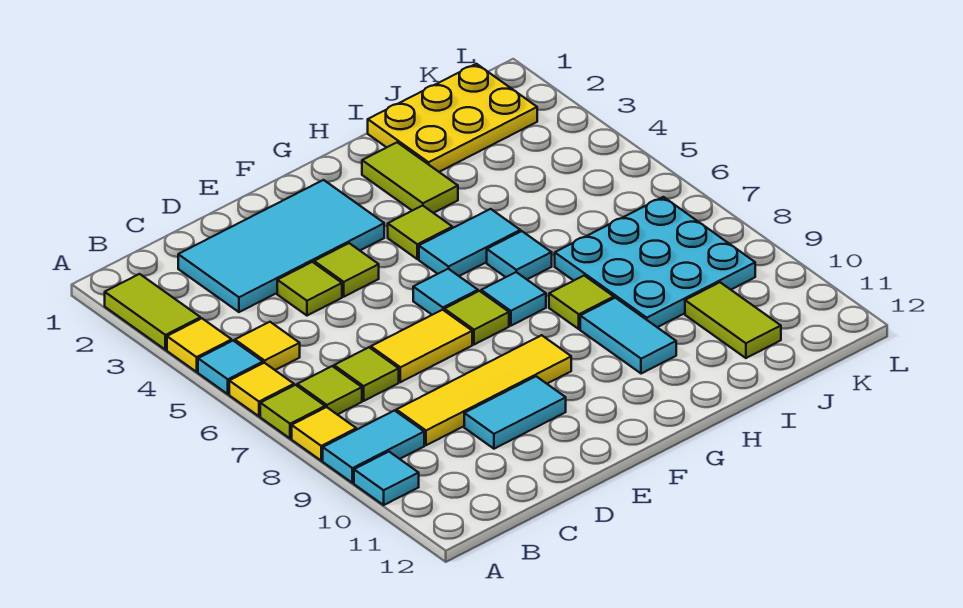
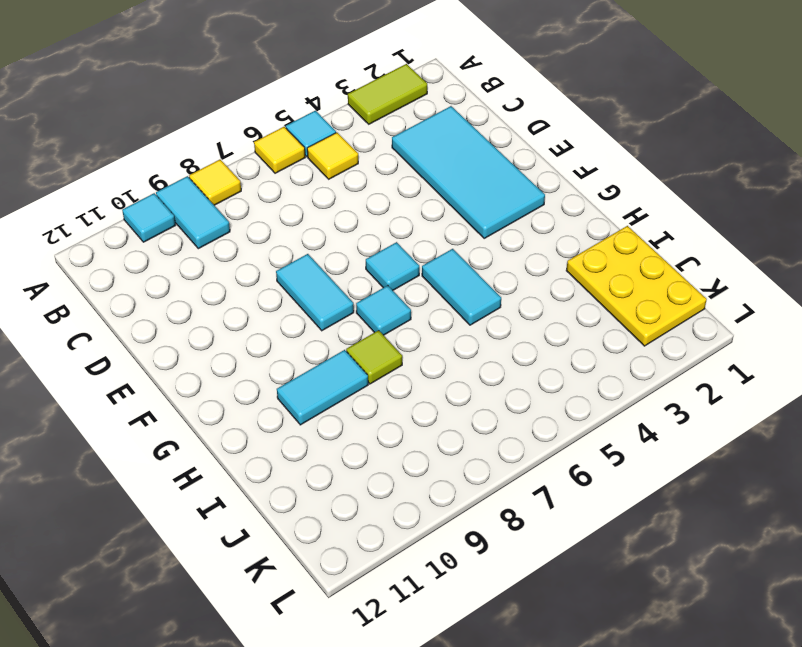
cyan 1x2 tile [276,254,354,331] -> cyan 1x2 tile moved to [464,376,566,449]
none -> yellow 1x1 tile [167,318,232,372]
none -> lime 1x1 tile [260,385,325,439]
none -> lime 1x1 tile [297,366,362,415]

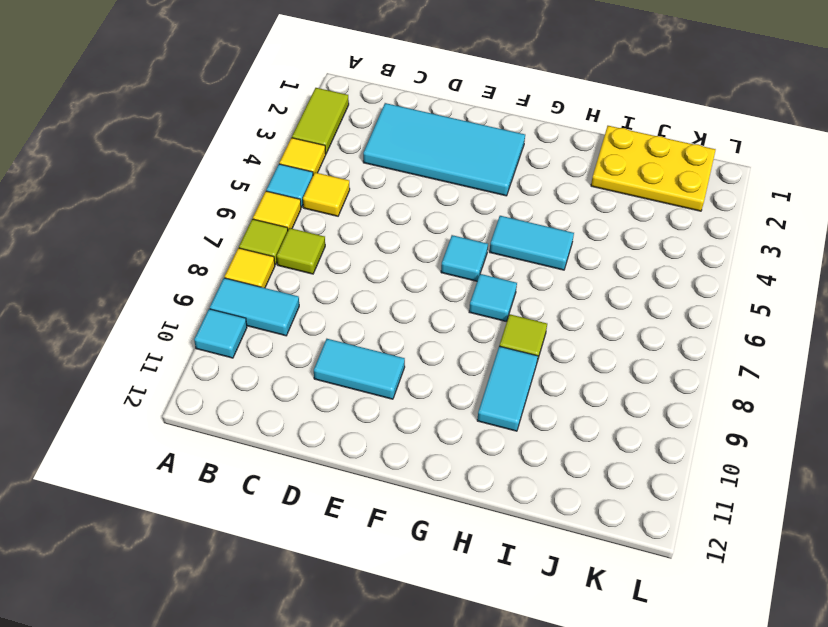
none -> lime 1x1 tile [334,347,399,401]
none -> yellow 1x4 tile [396,335,571,445]
none -> lime 1x1 tile [277,262,342,316]

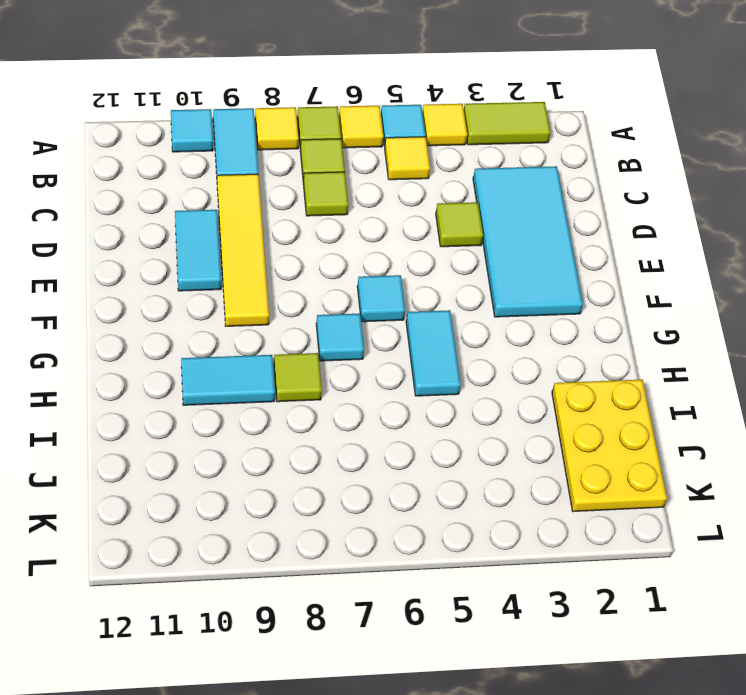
none -> yellow 1x2 tile [371,310,472,382]
none -> lime 1x1 tile [314,243,379,297]
none -> lime 1x1 tile [444,291,509,345]

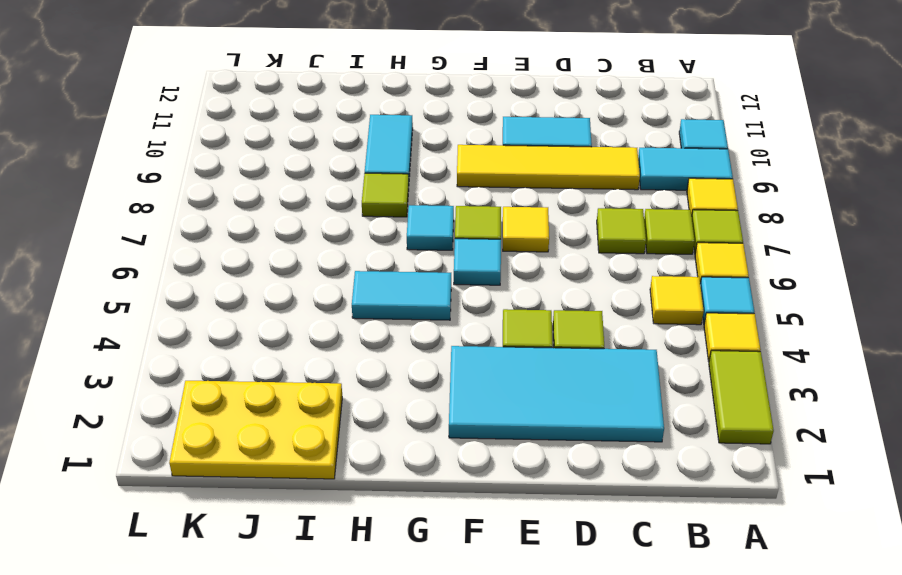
yellow 1x1 tile [503,207,549,252] -> yellow 1x2 tile [371,310,472,382]
none -> lime 1x1 tile [388,206,452,259]
none -> lime 1x2 tile [362,142,458,213]
none -> cyan 1x1 tile [487,231,552,279]

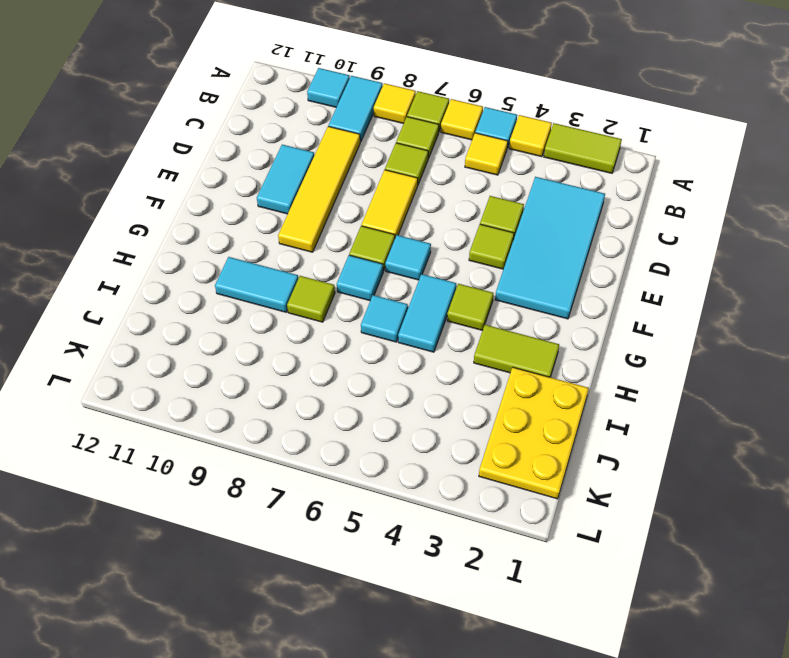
none -> cyan 3x3 plate [555,197,755,327]
none -> lime 1x2 tile [685,282,781,358]

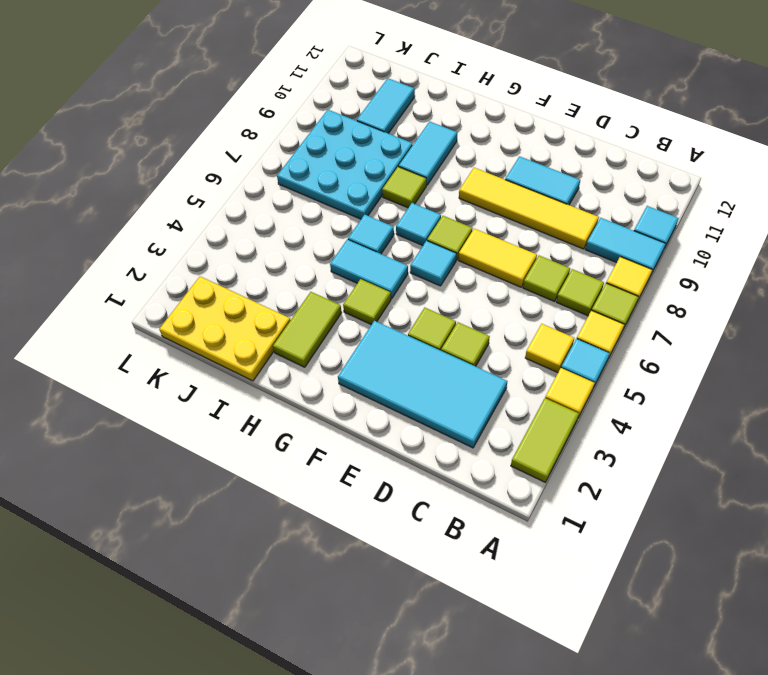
cyan 1x2 tile [357,78,415,133] -> lime 1x2 tile [685,282,781,358]

